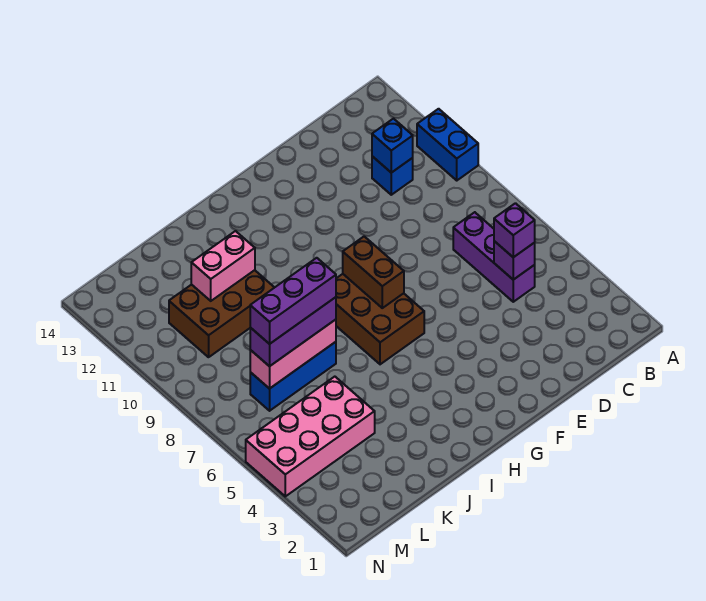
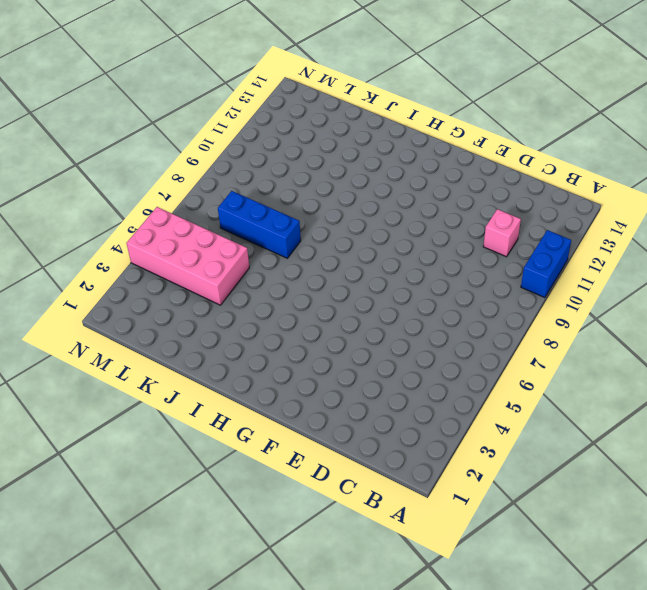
pink 1x1 brick [483,209,521,257] -> blue 1x1 brick [372,156,413,195]
none -> purple 1x3 brick [453,212,535,302]
none -> brown 2x3 brick [336,274,424,364]
none -> brown 2x3 brick [169,270,275,357]

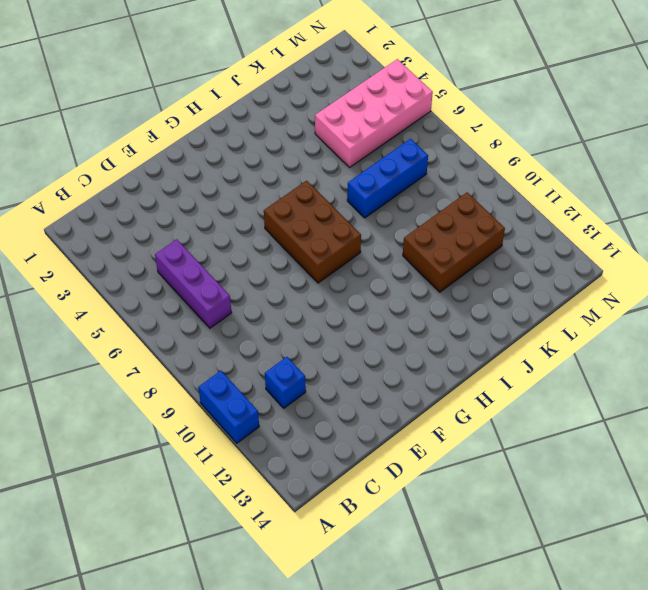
none -> purple 1x1 brick [494,241,535,280]
none -> blue 1x1 brick [372,119,413,173]
none -> brown 1x2 brick [343,236,404,308]

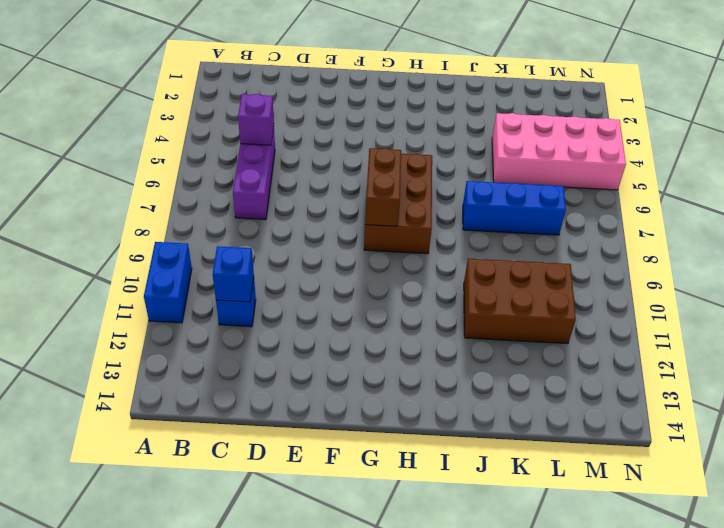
none -> pink 1x3 brick [250,320,336,389]
none -> pink 1x2 brick [191,231,255,301]
none -> purple 1x1 brick [494,203,535,257]

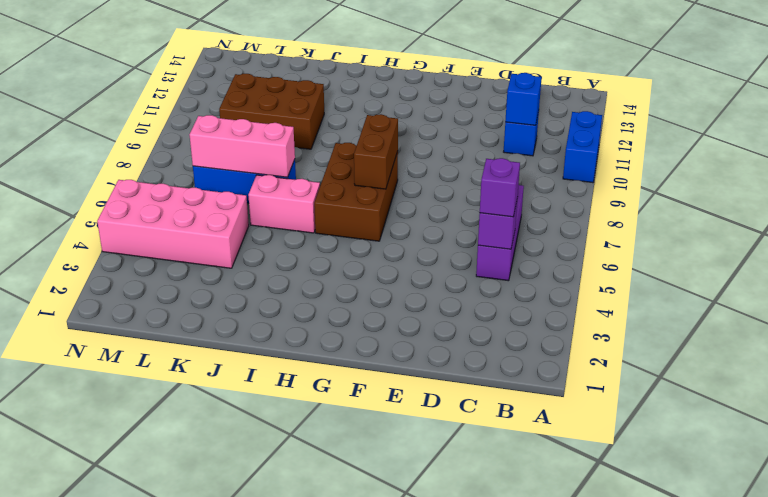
pink 1x2 brick [248,175,320,233] -> pink 1x2 brick moved to [191,231,255,301]
none -> purple 1x3 brick [250,297,336,366]
none -> purple 1x3 brick [250,258,336,344]

